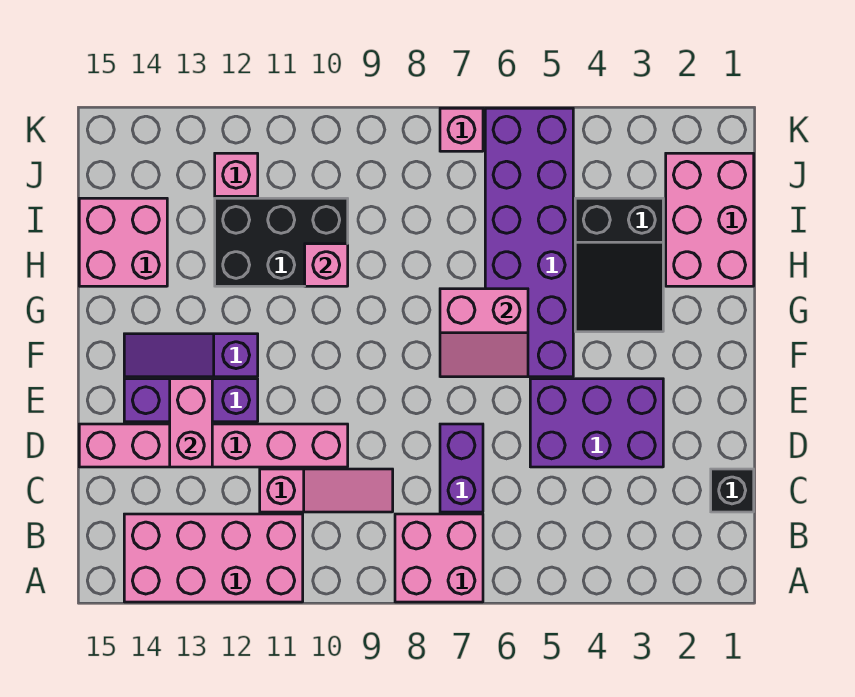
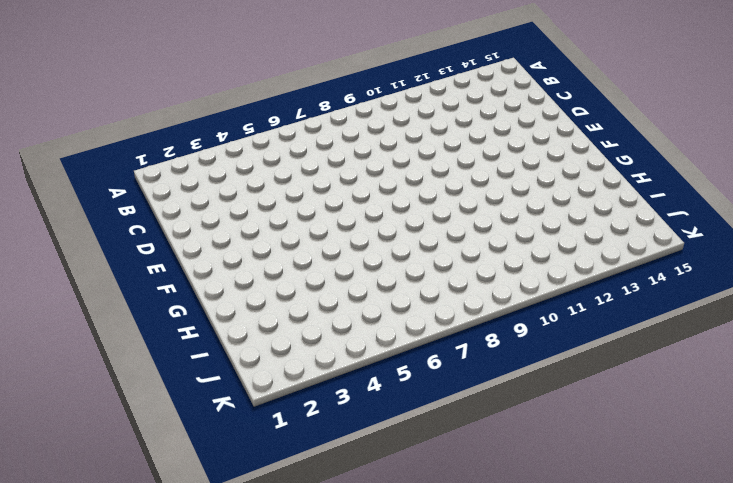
none -> pink 2x2 brick [395,514,483,602]
none -> pink 2x4 brick [124,514,303,602]
none -> black 1x1 brick [711,469,754,512]

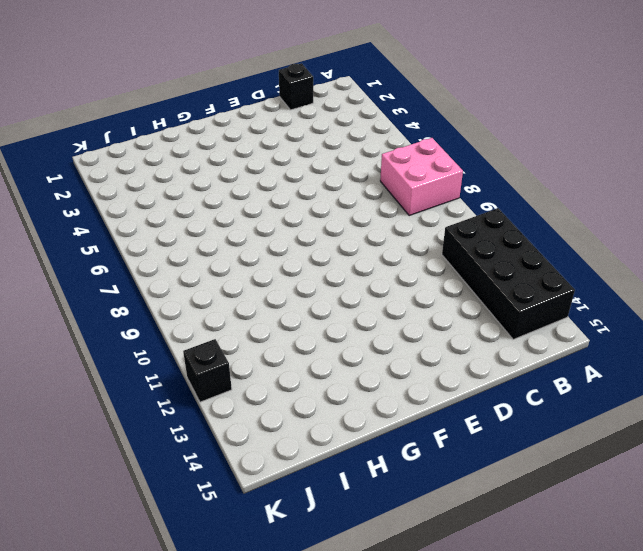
black 2x4 brick [442,208,575,339] -> pink 2x4 brick [124,514,303,602]
black 1x1 brick [183,339,232,402] -> none
none -> purple 1x2 brick [440,424,483,512]
none -> pink 1x3 slope [260,469,393,512]
none -> purple 2x3 brick [530,379,663,467]

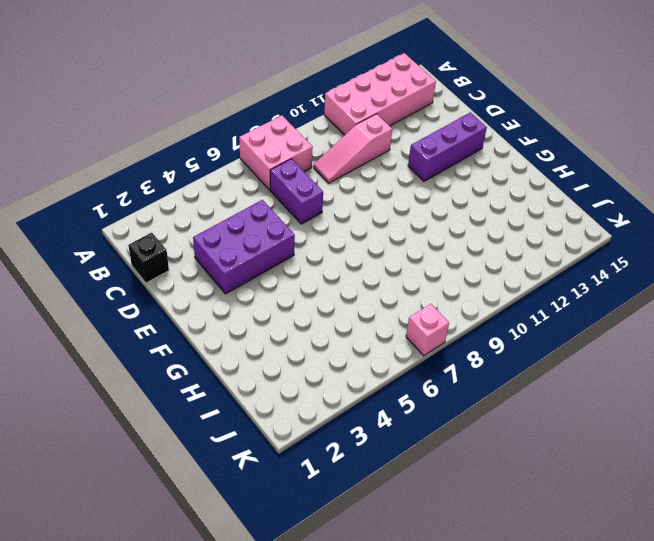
none -> pink 1x6 brick [79,424,348,467]
none -> purple 2x6 brick [485,108,573,377]
none -> purple 1x3 slope [124,334,258,377]

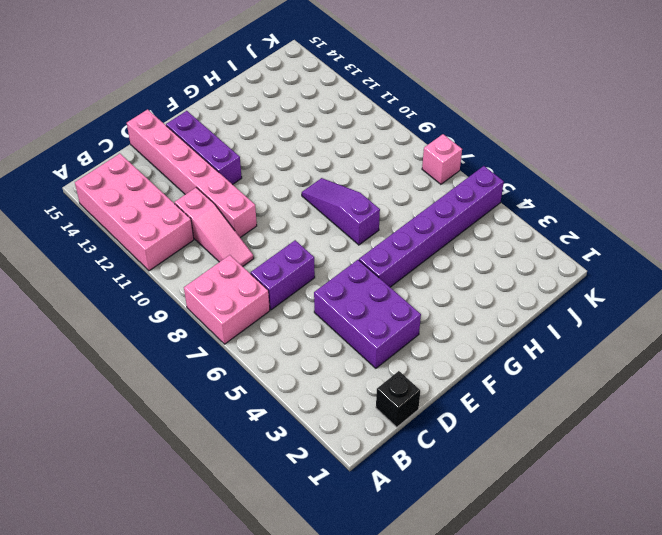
purple 1x6 brick [359,166,504,287] -> purple 2x6 brick [485,108,573,377]
purple 1x3 slope [302,178,380,245] -> purple 1x3 slope moved to [124,334,258,377]
none -> black 2x3 slope [575,198,663,332]
none -> pink 2x3 brick [666,153,754,286]
none -> black 2x3 brick [215,198,348,286]

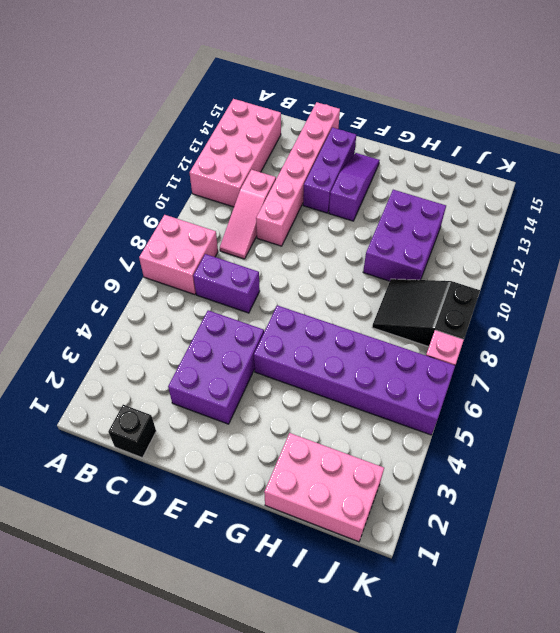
purple 2x3 brick [363,190,446,281] -> black 2x3 brick [215,198,348,286]
black 2x3 slope [372,279,480,347] -> black 2x3 slope moved to [575,198,663,332]
none -> pink 2x2 brick [79,198,167,286]
none -> pink 1x1 brick [215,153,258,196]
none -> pink 1x2 brick [170,379,212,467]

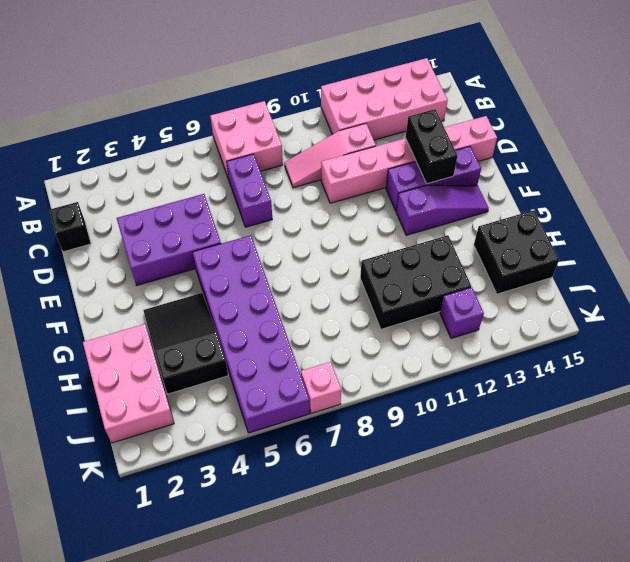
black 1x2 brick [406,109,457,184] -> pink 1x2 brick [170,379,212,467]
black 2x2 brick [474,210,559,294] -> pink 2x2 brick [79,198,167,286]
purple 1x1 brick [440,288,484,338] -> pink 1x1 brick [215,153,258,196]
none -> pink 2x2 slope [440,289,528,377]
none -> pink 1x1 brick [305,244,348,286]

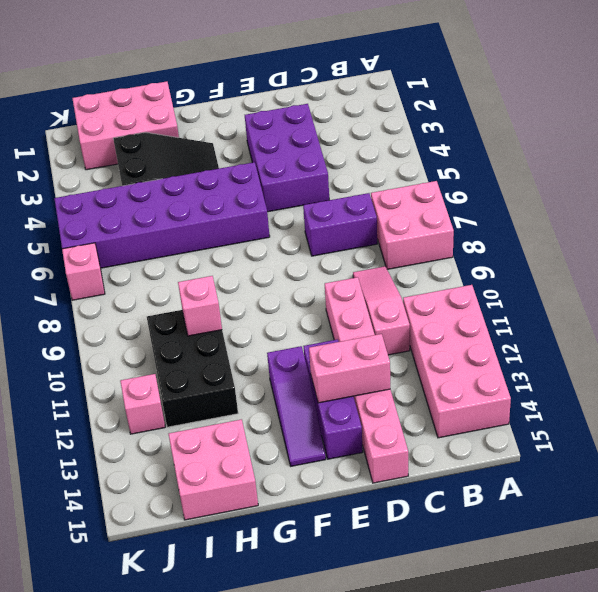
none -> black 1x1 brick [711,469,754,512]
none -> pink 2x2 slope [440,289,528,377]

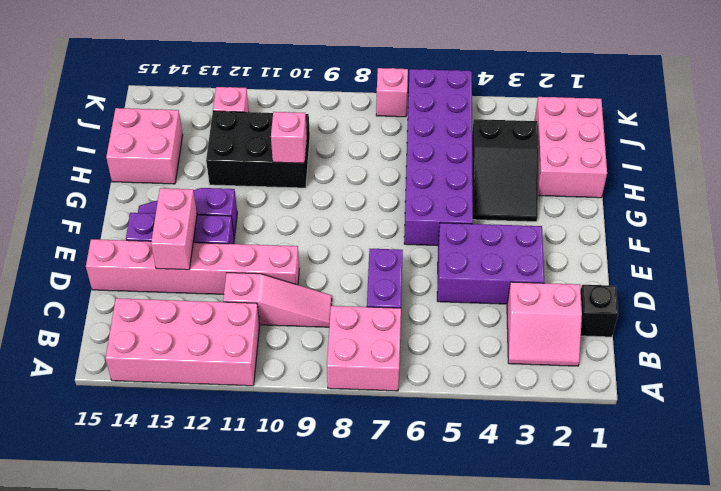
pink 2x2 slope [507,282,582,366] -> pink 2x2 slope moved to [440,289,528,377]

